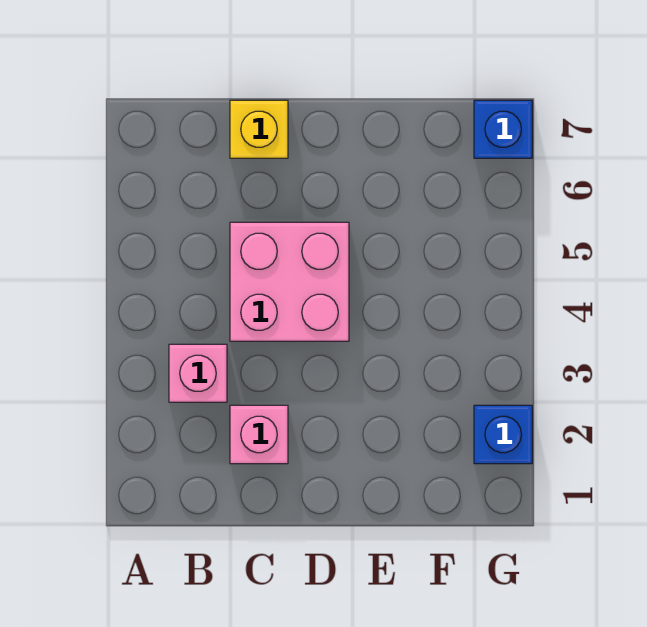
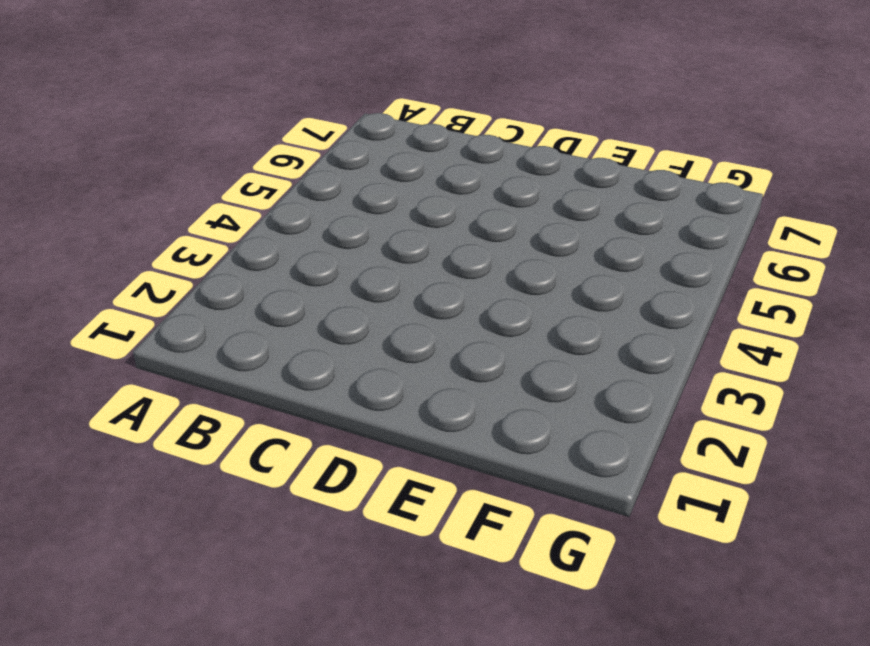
none -> pink 1x1 brick [169,344,227,402]
none -> pink 1x1 brick [230,405,288,464]

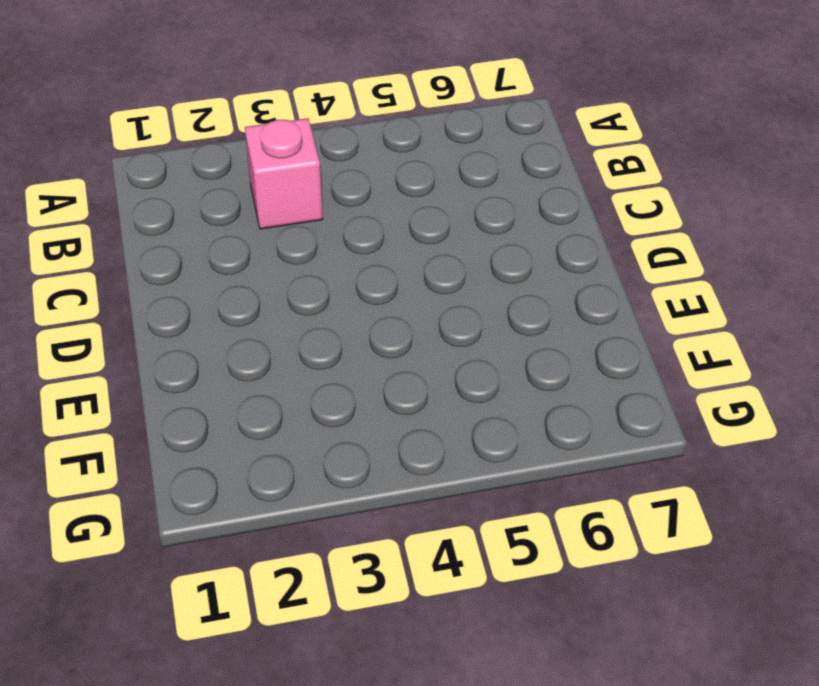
none -> pink 1x1 brick [230,405,288,464]
none -> pink 2x2 brick [230,222,349,341]

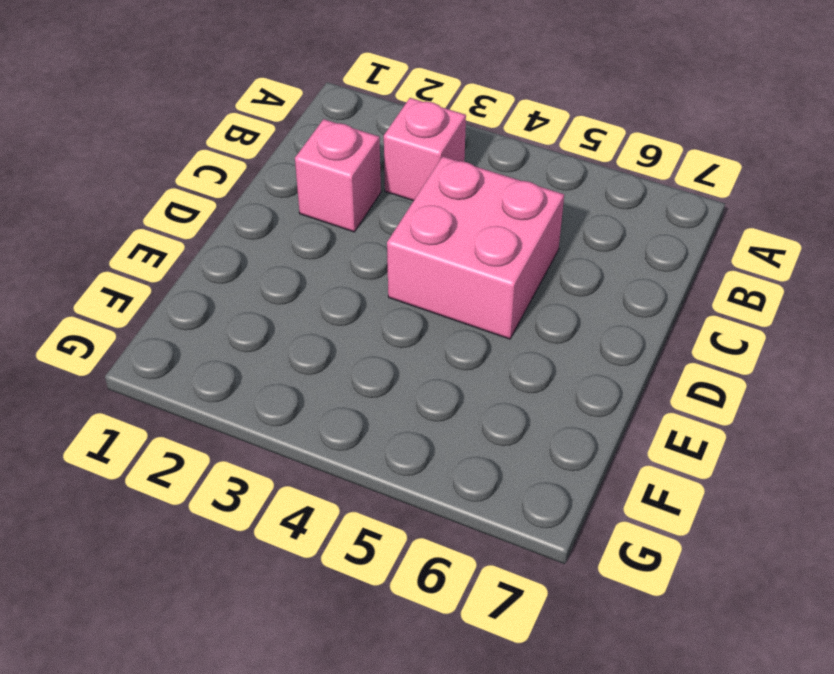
none -> yellow 1x1 brick [230,100,288,158]
none -> blue 1x1 brick [474,405,532,464]

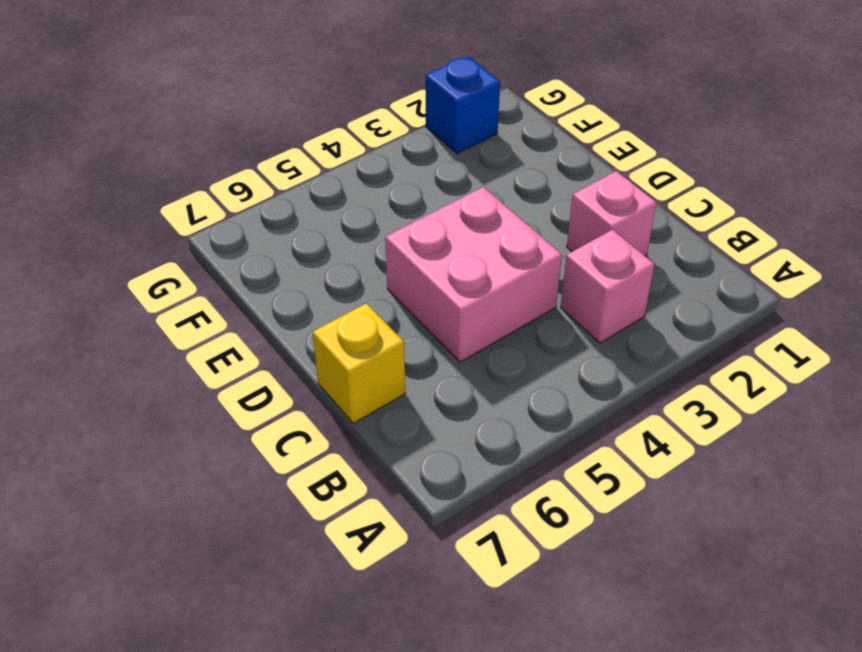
none -> blue 1x1 brick [474,100,532,158]

